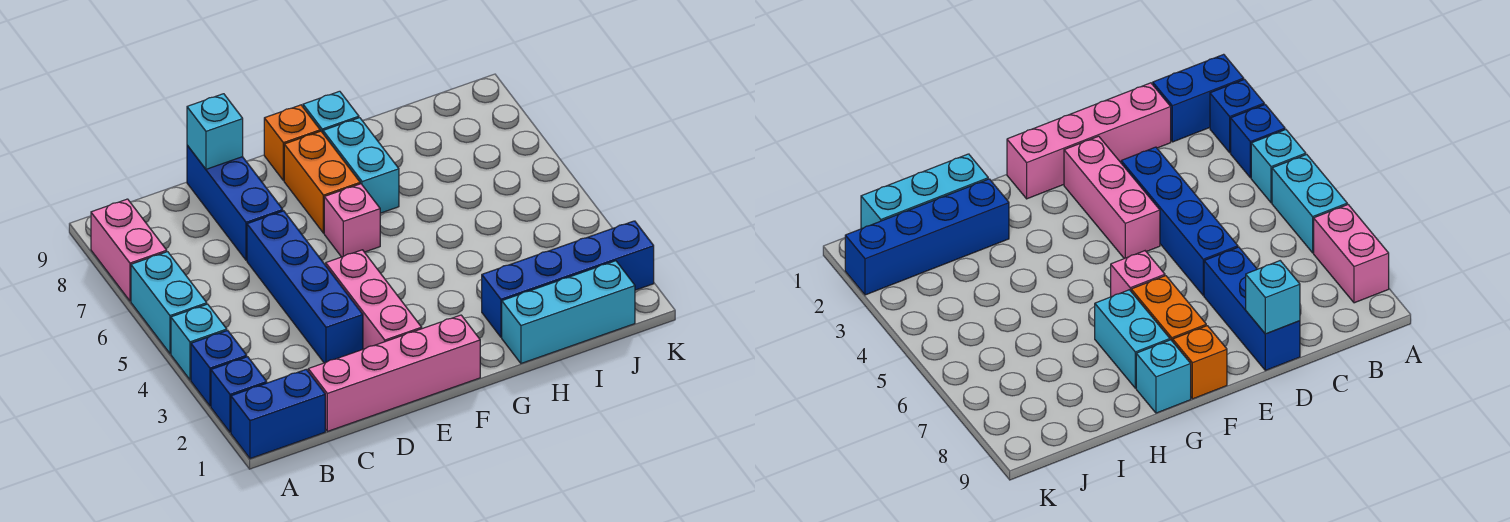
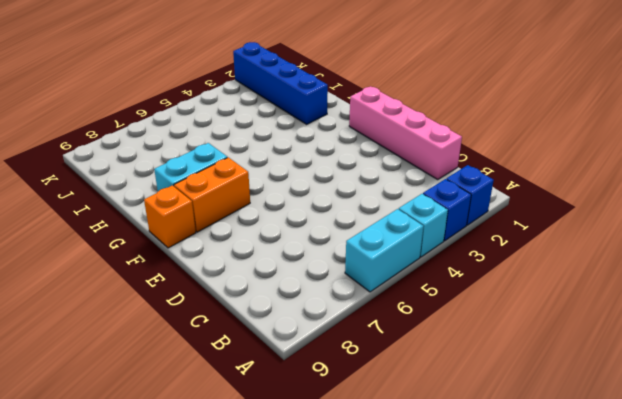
none -> blue 1x2 brick [231,369,325,459]
none -> pink 1x2 brick [91,199,167,301]
none -> blue 1x4 brick [247,211,363,363]

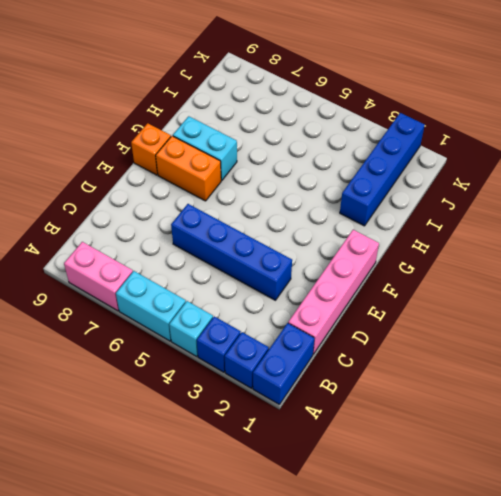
none -> blue 1x3 brick [187,145,283,260]
none -> pink 1x3 brick [326,250,422,349]
none -> pink 1x1 brick [324,184,380,257]

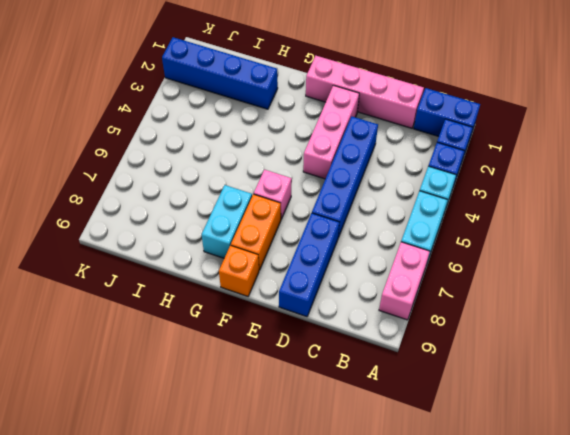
none -> cyan 1x1 brick [303,91,359,133]
none -> cyan 1x3 brick [502,261,635,363]
none -> cyan 1x1 brick [187,94,243,169]

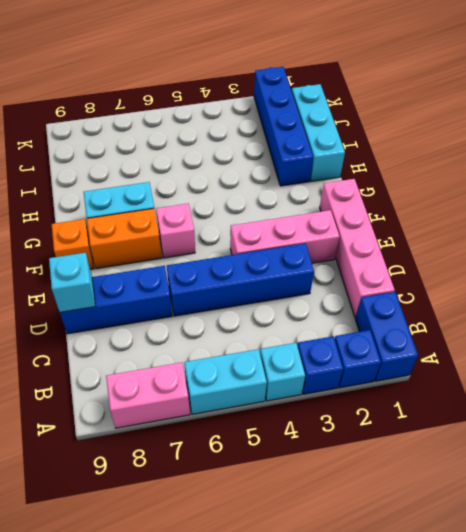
none -> cyan 1x1 brick [303,91,359,133]

